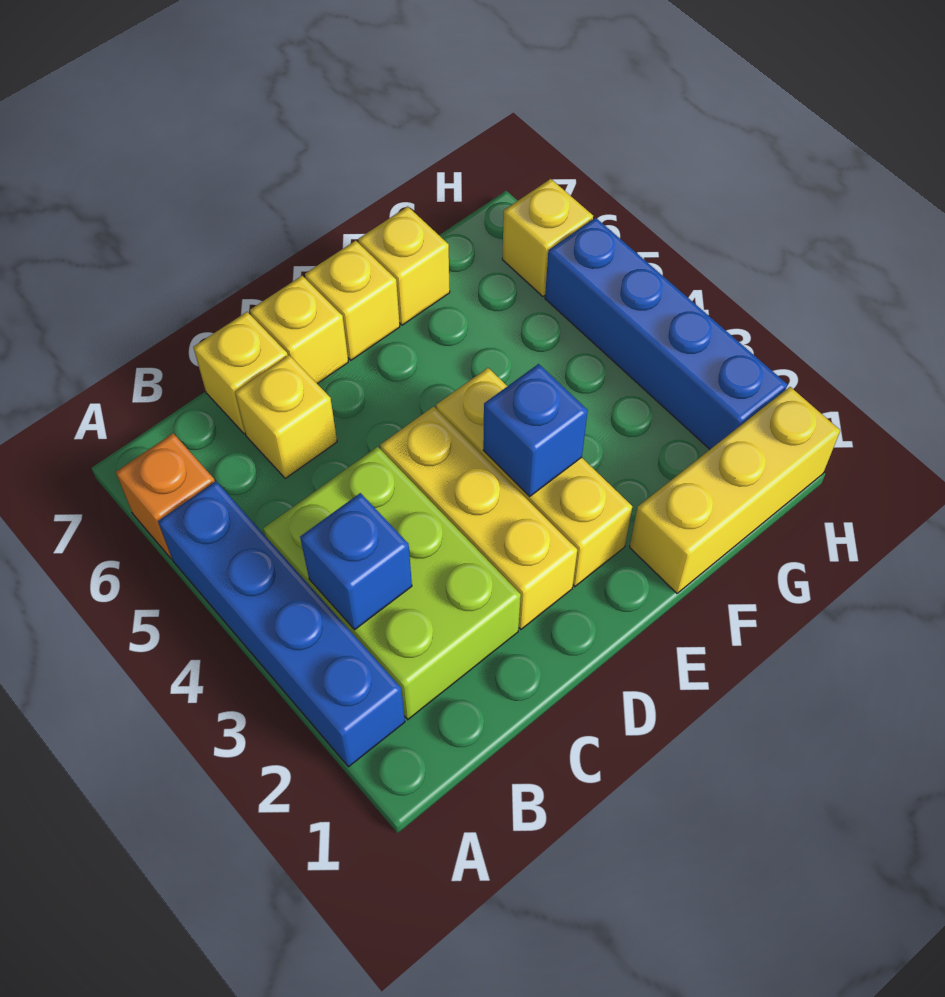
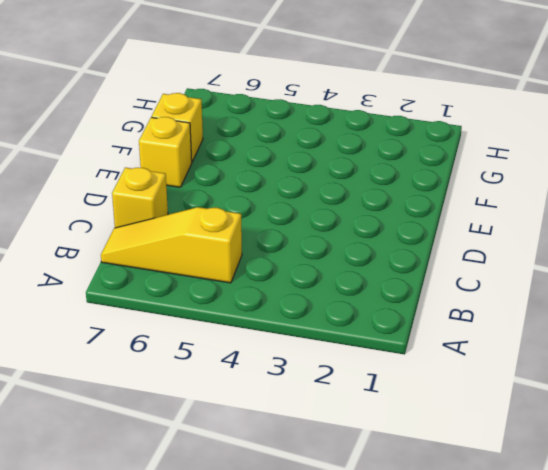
yellow 1x3 slope [101,207,242,283] -> none
none -> blue 1x4 brick [158,481,405,767]
none -> orange 1x1 brick [116,433,215,559]
none -> lime 2x3 brick [263,447,521,719]

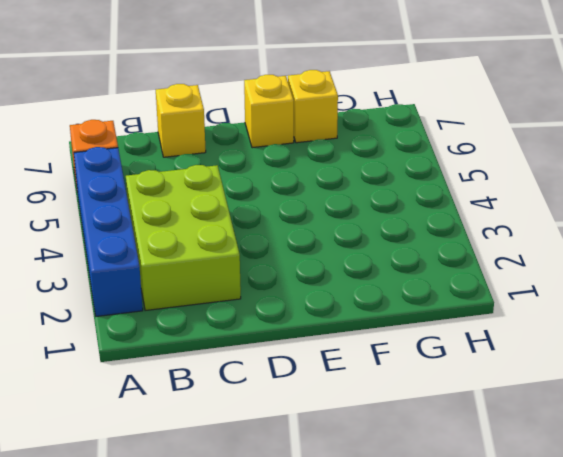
none -> yellow 1x1 brick [235,355,337,479]
none -> yellow 1x3 brick [380,406,577,629]
none -> yellow 1x1 brick [250,276,348,384]

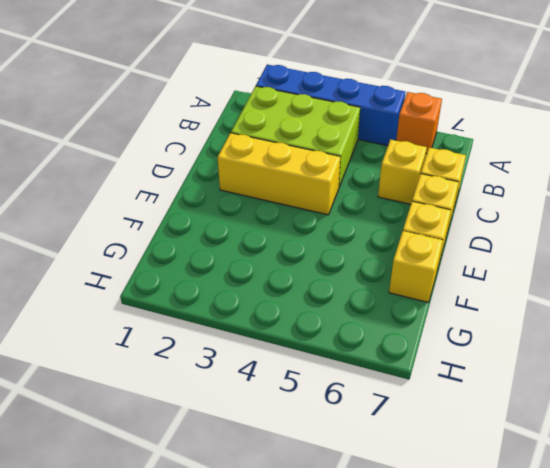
none -> yellow 1x3 brick [436,368,632,587]
none -> yellow 1x3 brick [630,387,840,593]
none -> blue 1x4 brick [545,218,787,449]

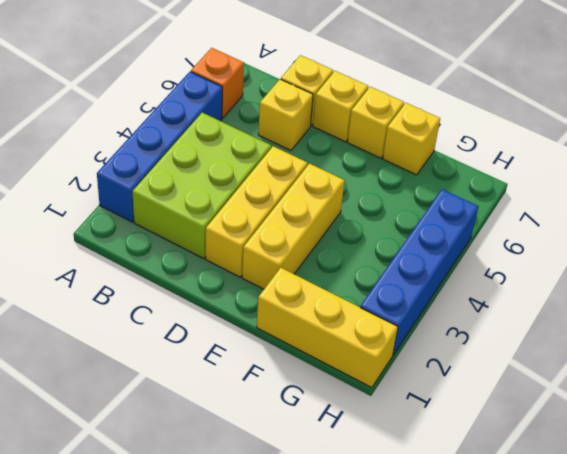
none -> yellow 1x1 brick [502,179,593,296]
none -> blue 1x1 brick [300,493,412,630]
none -> blue 1x1 brick [483,364,588,497]

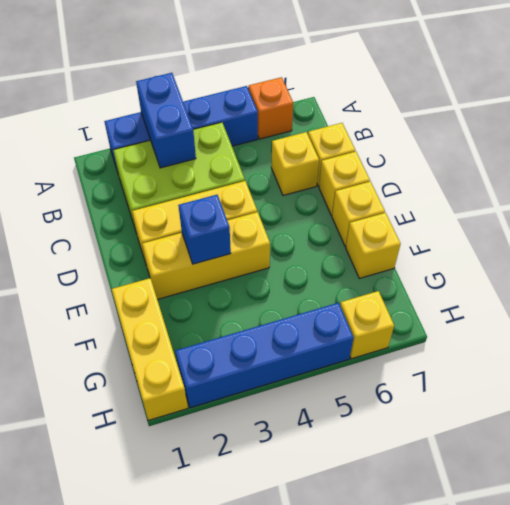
blue 1x2 brick [136,73,196,168] -> blue 1x1 brick [300,493,412,630]

